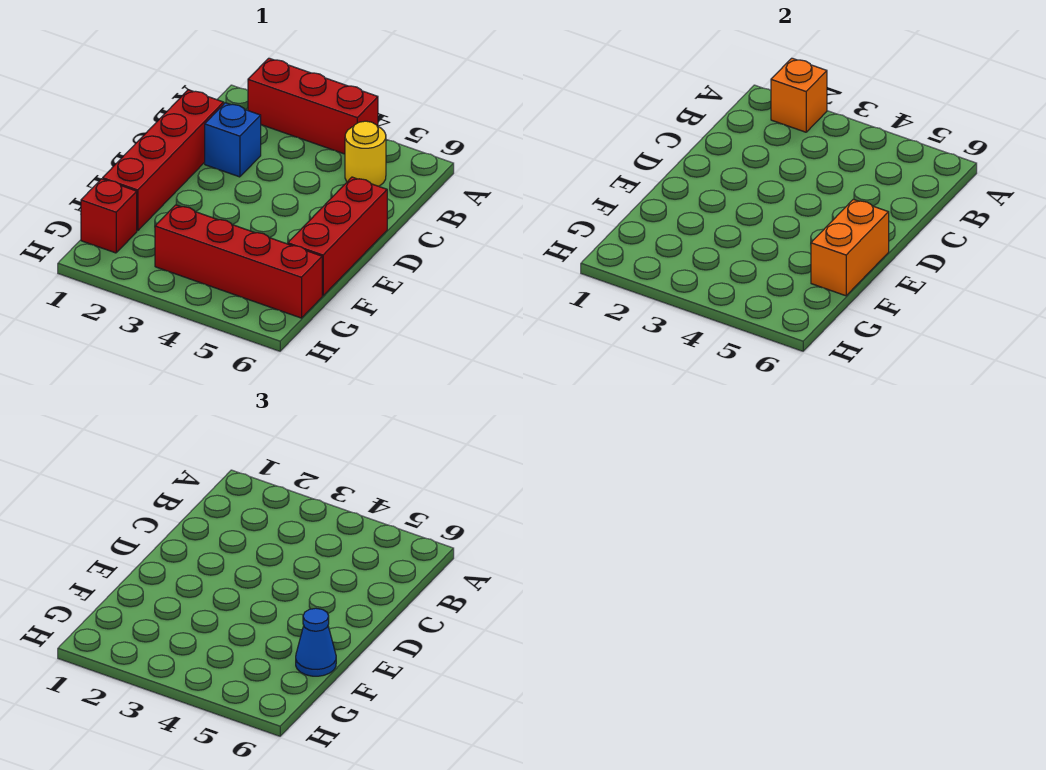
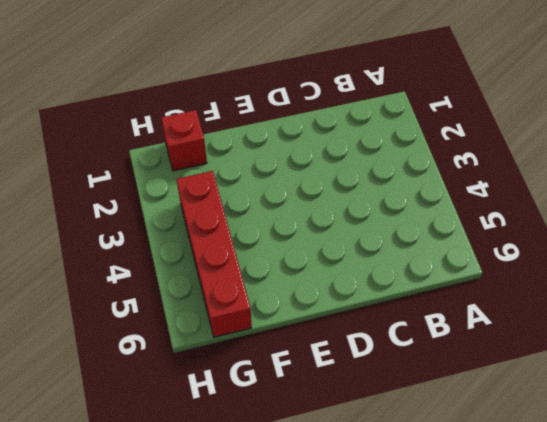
none -> red 1x3 brick [248,58,378,154]
none -> yellow 1x1 round brick [345,121,386,186]

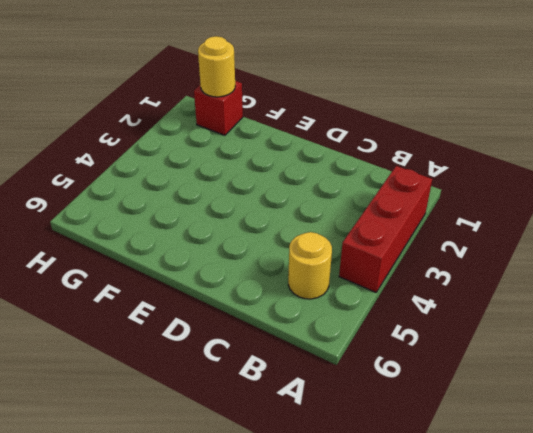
yellow 1x1 round brick [198,36,235,97] -> none
none -> red 1x4 brick [103,90,224,231]
none -> blue 1x1 brick [205,103,261,177]

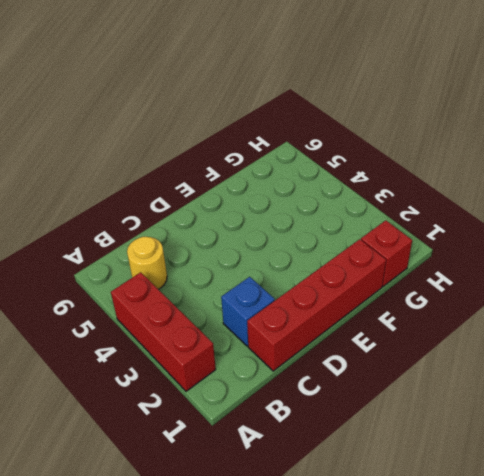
none -> red 1x3 brick [288,177,387,296]
none -> red 1x4 brick [155,205,322,318]

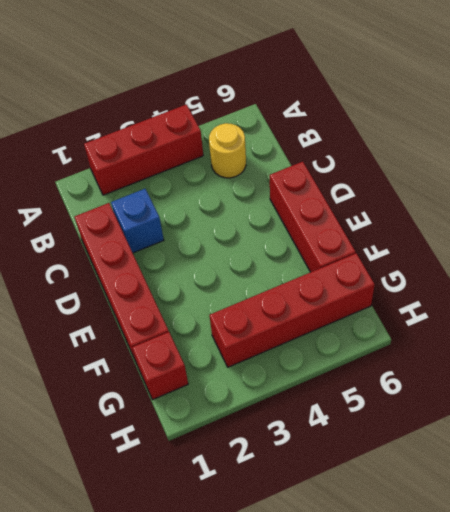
none -> orange 1x1 brick [771,58,827,132]
none -> orange 1x2 brick [811,199,889,296]

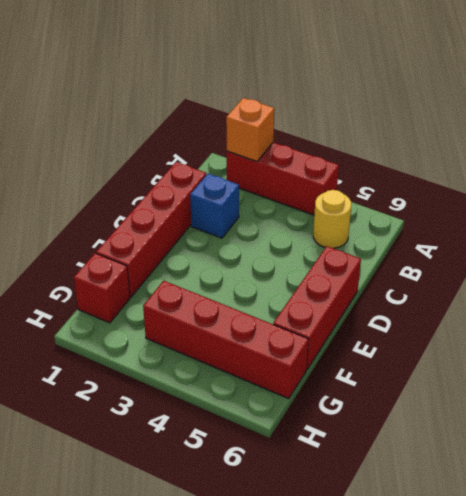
none -> orange 1x2 brick [811,199,889,296]
none -> blue 1x1 cone [296,608,336,676]

